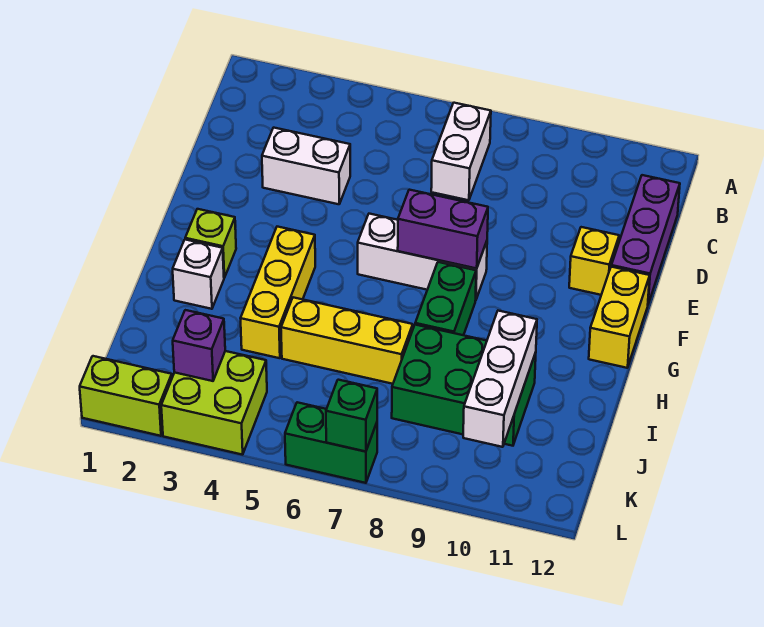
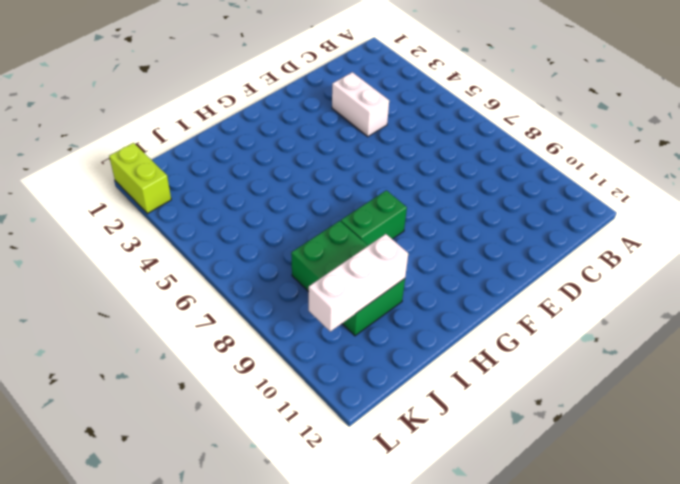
none -> white 1x2 brick [431,103,491,200]
none -> purple 1x3 brick [611,175,680,304]
none -> yellow 1x1 brick [569,227,619,295]

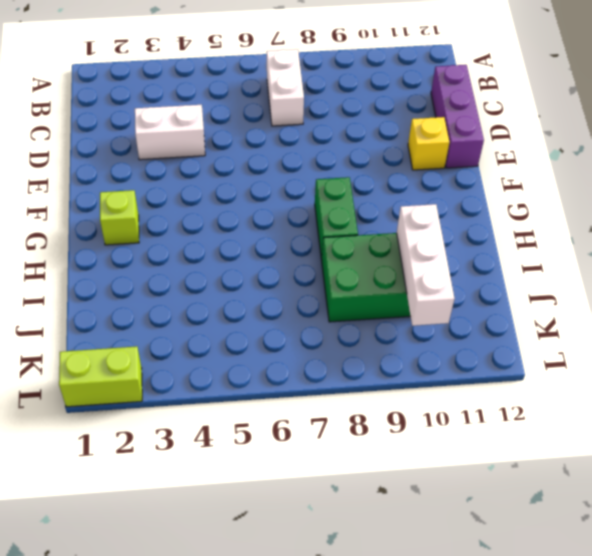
none -> white 1x3 brick [358,214,487,299]
none -> yellow 1x2 brick [589,267,650,368]
none -> yellow 1x3 brick [241,227,315,358]

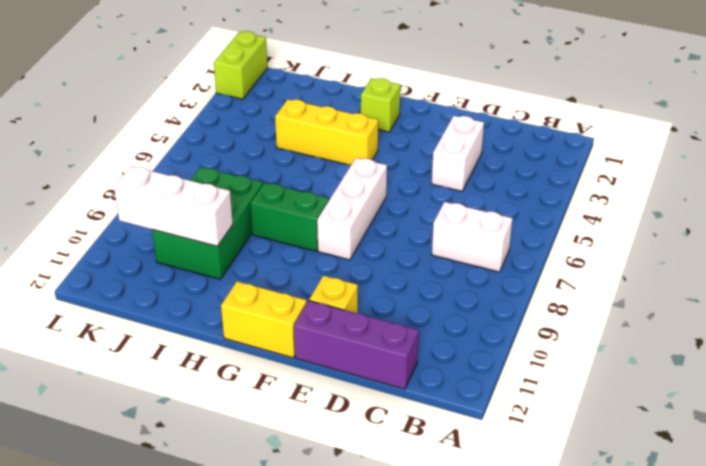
none -> white 1x1 brick [173,240,224,309]
none -> yellow 1x3 brick [281,297,413,384]
none -> lime 2x2 brick [161,351,267,455]

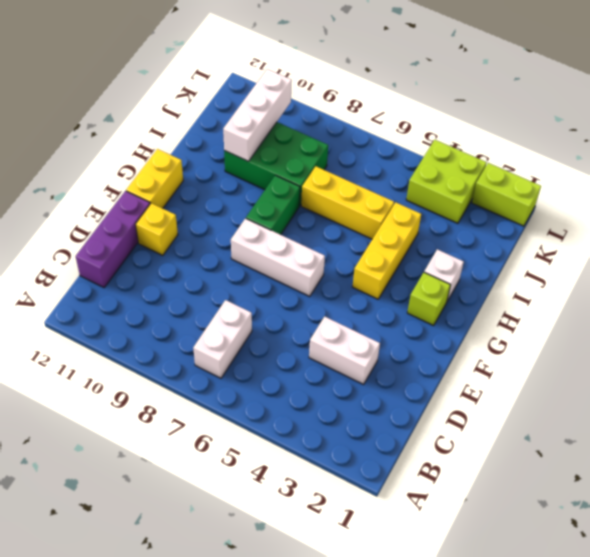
none -> green 1x2 brick [285,402,377,483]
none -> purple 1x2 brick [398,190,488,268]
none -> purple 1x1 brick [173,310,225,381]

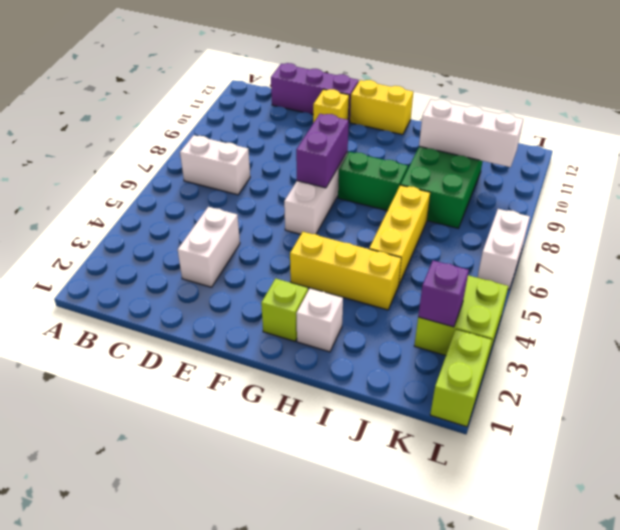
white 1x2 brick [478,209,530,290] -> green 1x2 brick [285,402,377,483]
none -> green 1x1 brick [326,380,377,452]

